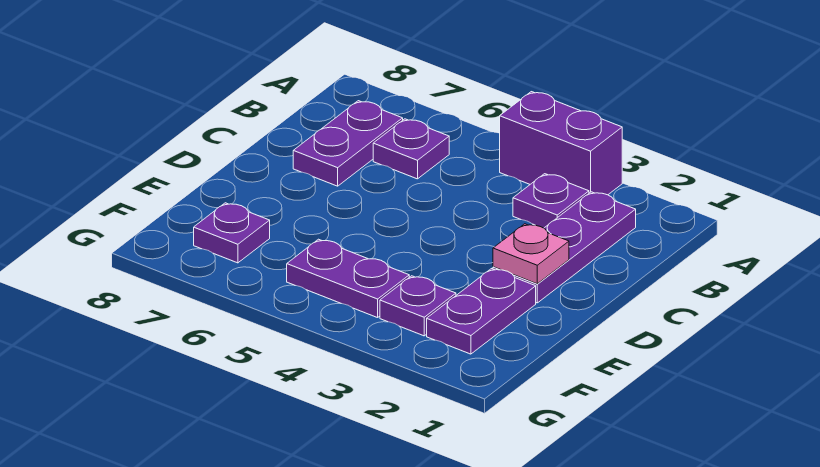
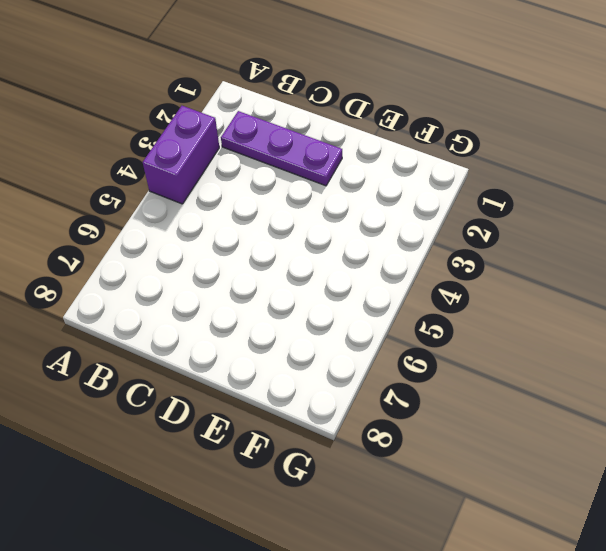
none -> purple 1x1 plate [513,174,589,228]
none -> purple 1x1 plate [373,119,449,179]

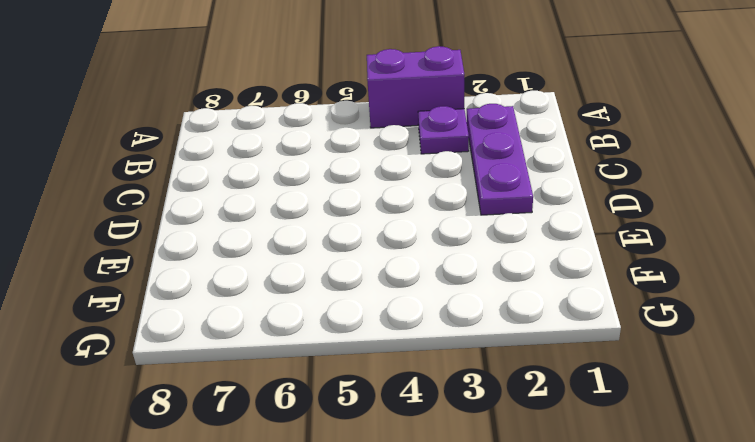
none -> purple 1x1 plate [373,119,449,179]
none -> purple 1x2 plate [293,101,403,186]

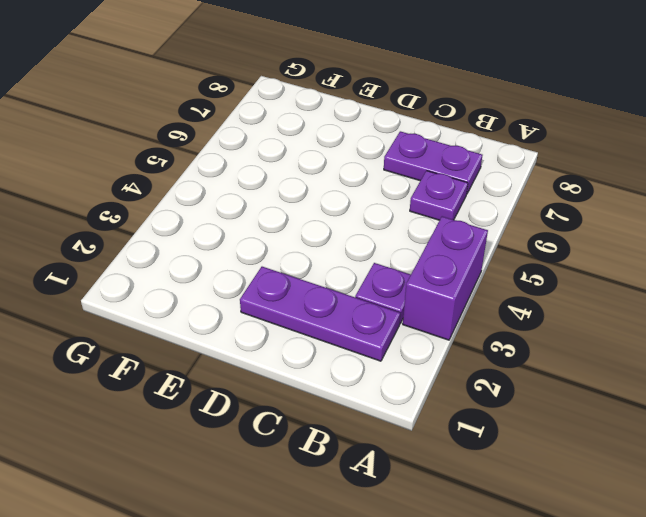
none -> purple 1x2 plate [427,269,536,354]
none -> purple 1x1 plate [380,276,456,336]

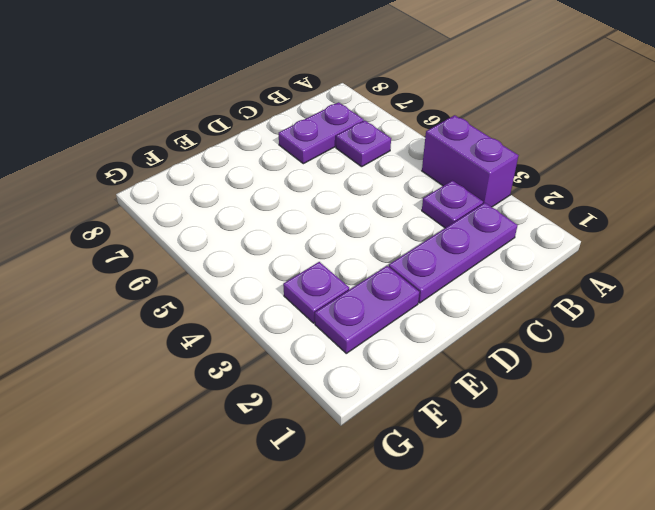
none -> purple 1x2 plate [287,239,409,318]
none -> purple 1x1 plate [194,203,270,263]

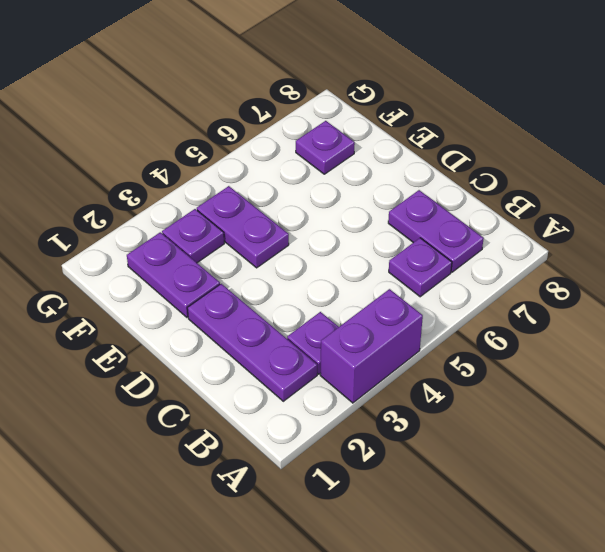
purple 1x2 plate [197,186,289,268] -> purple 1x2 plate turned to [287,239,409,318]
none -> pink 1x1 plate [493,224,569,284]

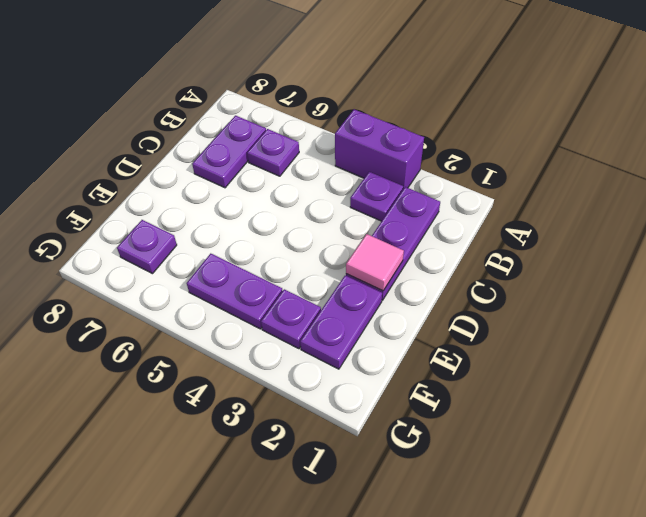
pink 1x1 tile [346,234,404,291] -> pink 1x1 plate [493,224,569,284]

